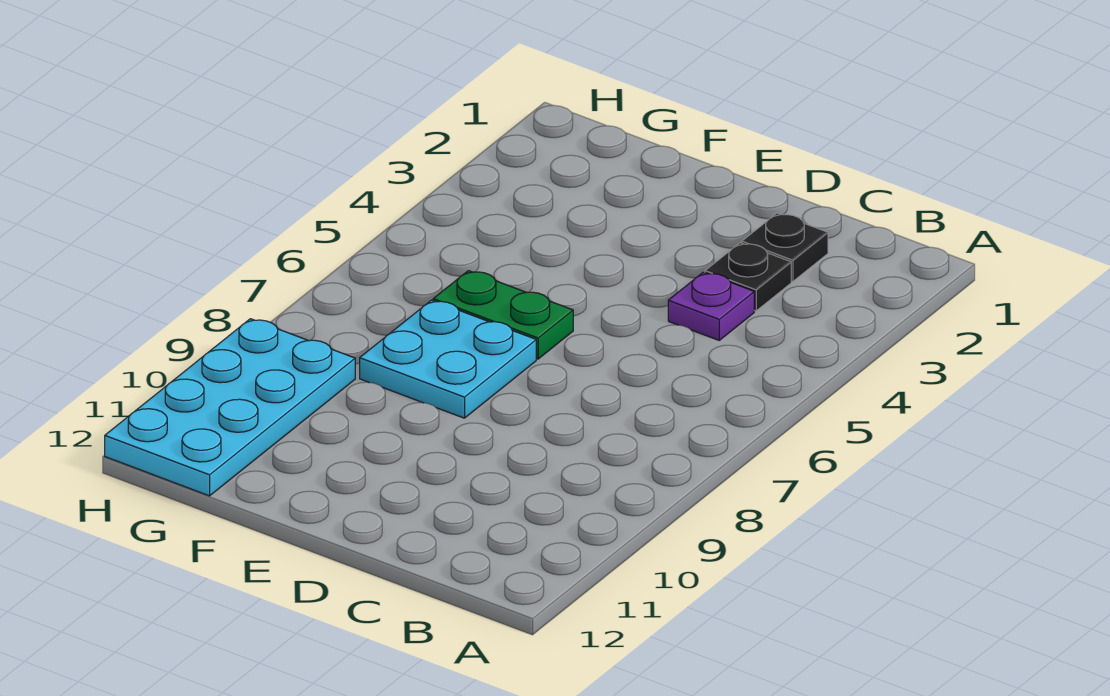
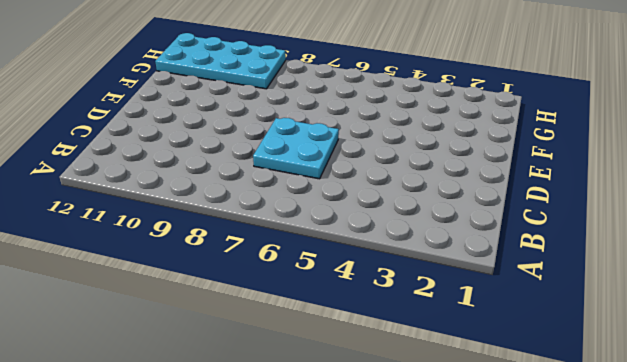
cyan 2x2 plate [253,118,339,179] -> cyan 2x2 plate moved to [360,300,536,418]
none -> black 1x1 plate [742,213,828,281]
none -> black 1x1 plate [705,243,791,311]

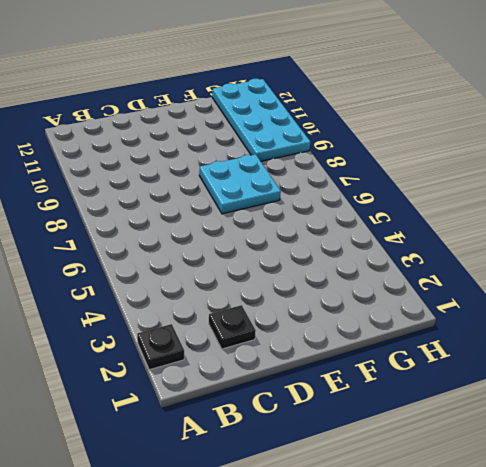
black 1x1 plate [137,324,184,370] -> black 1x1 plate moved to [705,243,791,311]
none -> purple 1x1 plate [668,272,754,340]
none -> green 1x2 plate [433,271,573,359]

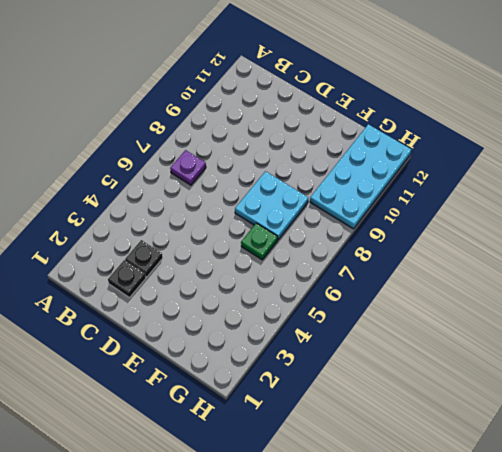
purple 1x1 plate [170,150,206,185] -> purple 1x1 plate moved to [668,272,754,340]
green 1x1 plate [241,223,278,260] -> green 1x2 plate [433,271,573,359]

